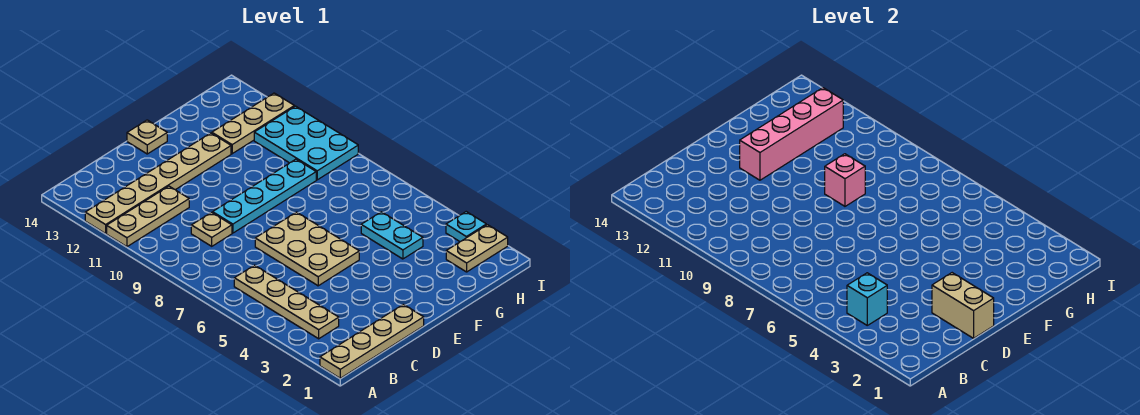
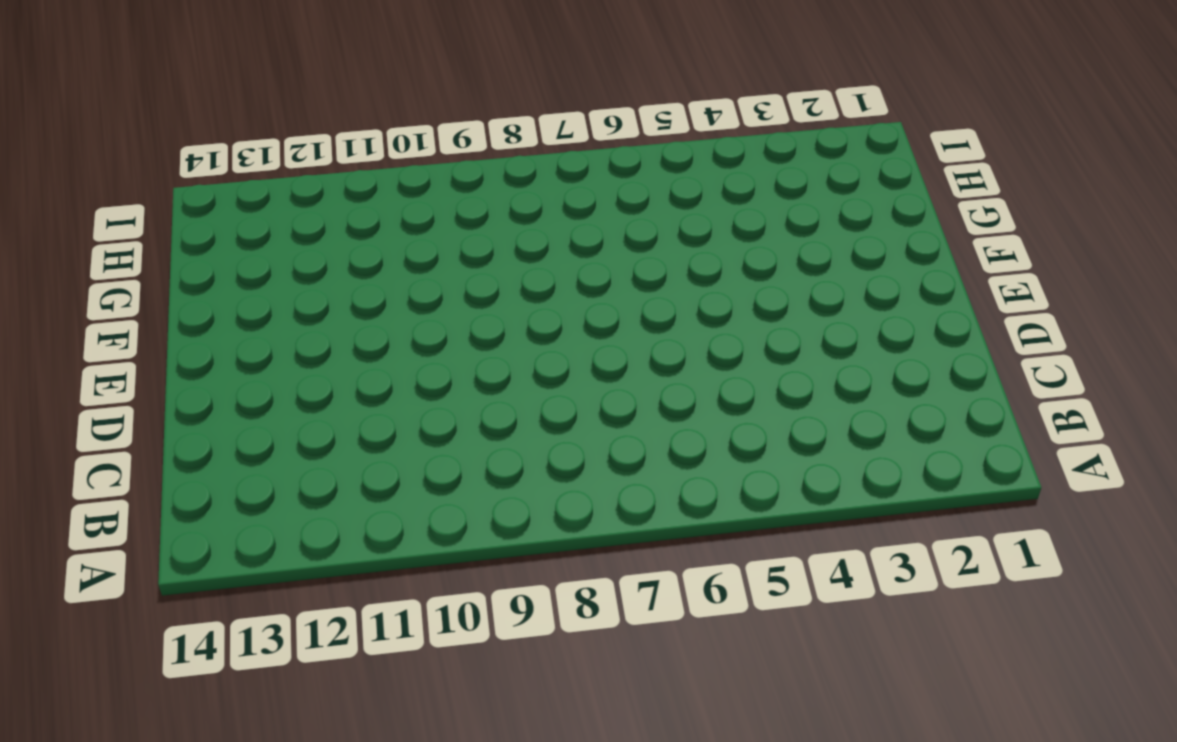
none -> tan 1x4 plate [320,304,424,378]
none -> tan 1x3 plate [107,186,189,247]
none -> tan 1x6 plate [85,133,231,233]

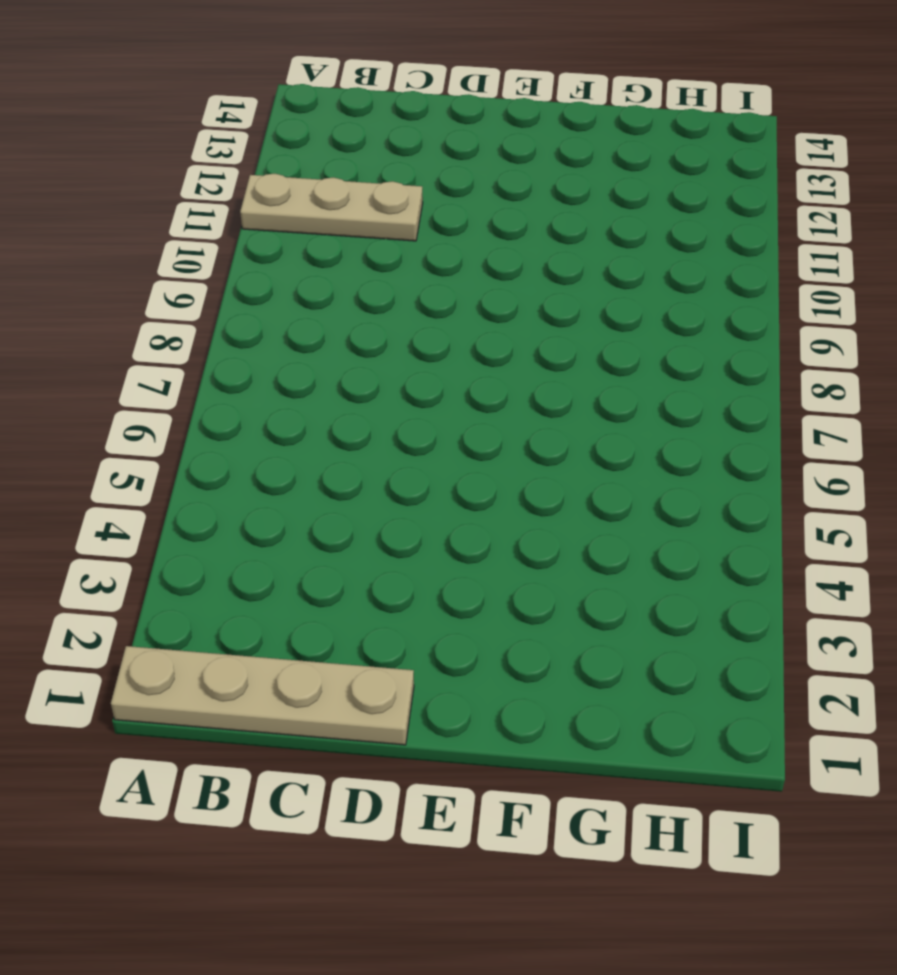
none -> tan 1x6 plate [85,133,231,233]
none -> tan 1x4 plate [234,265,339,339]
none -> tan 1x1 plate [191,212,232,246]

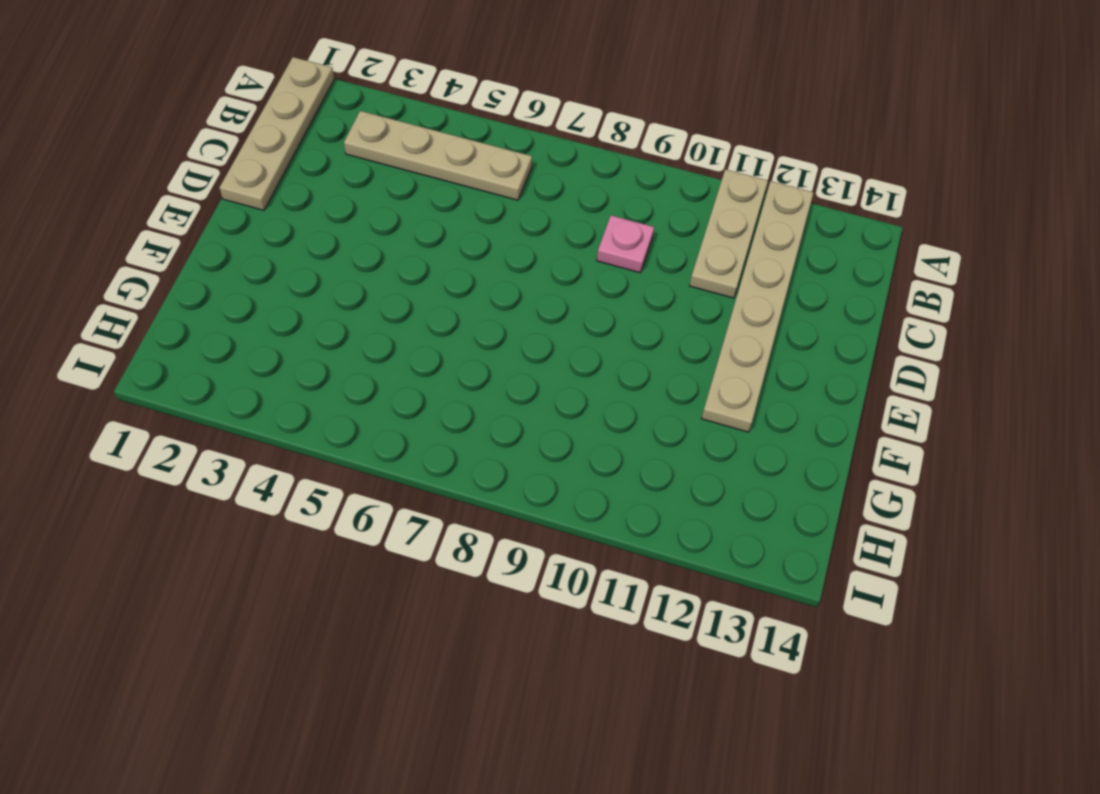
pink 1x1 plate [597,215,654,273] -> tan 1x1 plate [191,212,232,246]
none -> tan 2x3 plate [255,212,359,286]
none -> cyan 1x4 plate [213,159,316,233]
none -> tan 1x1 plate [127,120,167,154]

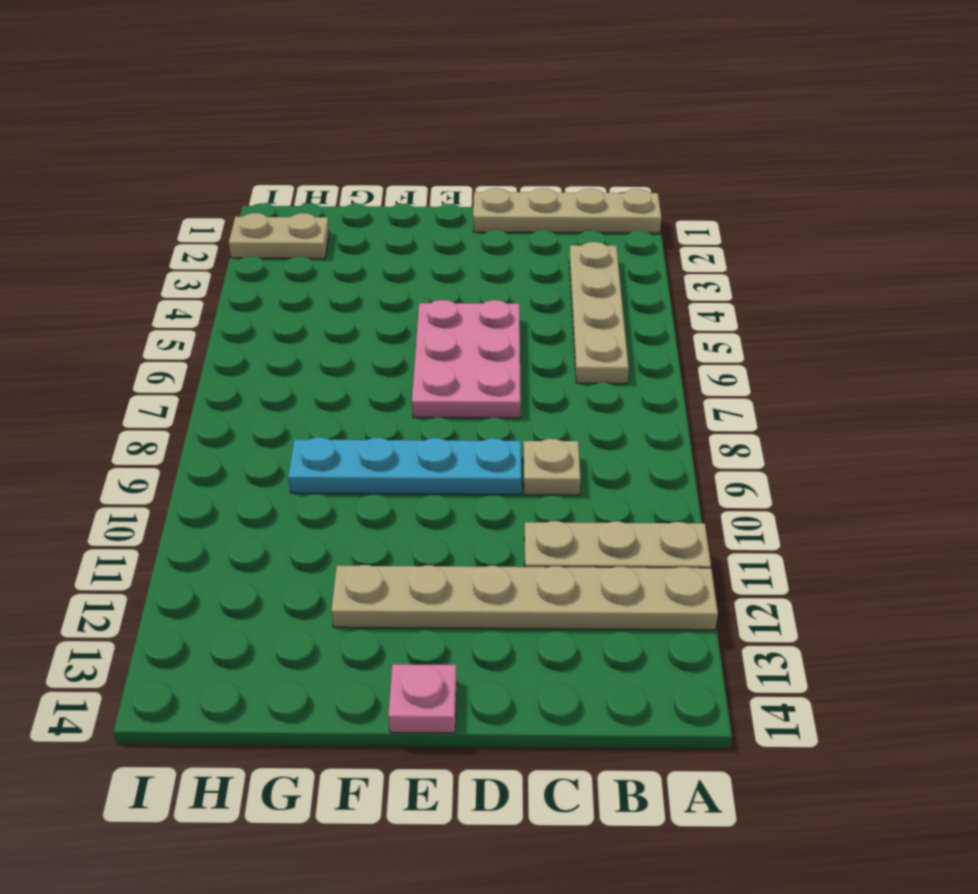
pink 2x3 plate [412,300,521,418] -> tan 2x3 plate [255,212,359,286]
pink 1x1 plate [388,664,457,733] -> tan 1x1 plate [127,120,167,154]
none -> cyan 1x2 plate [361,212,423,259]
none -> tan 1x3 plate [212,93,294,154]
none -> cyan 2x3 plate [254,106,358,180]

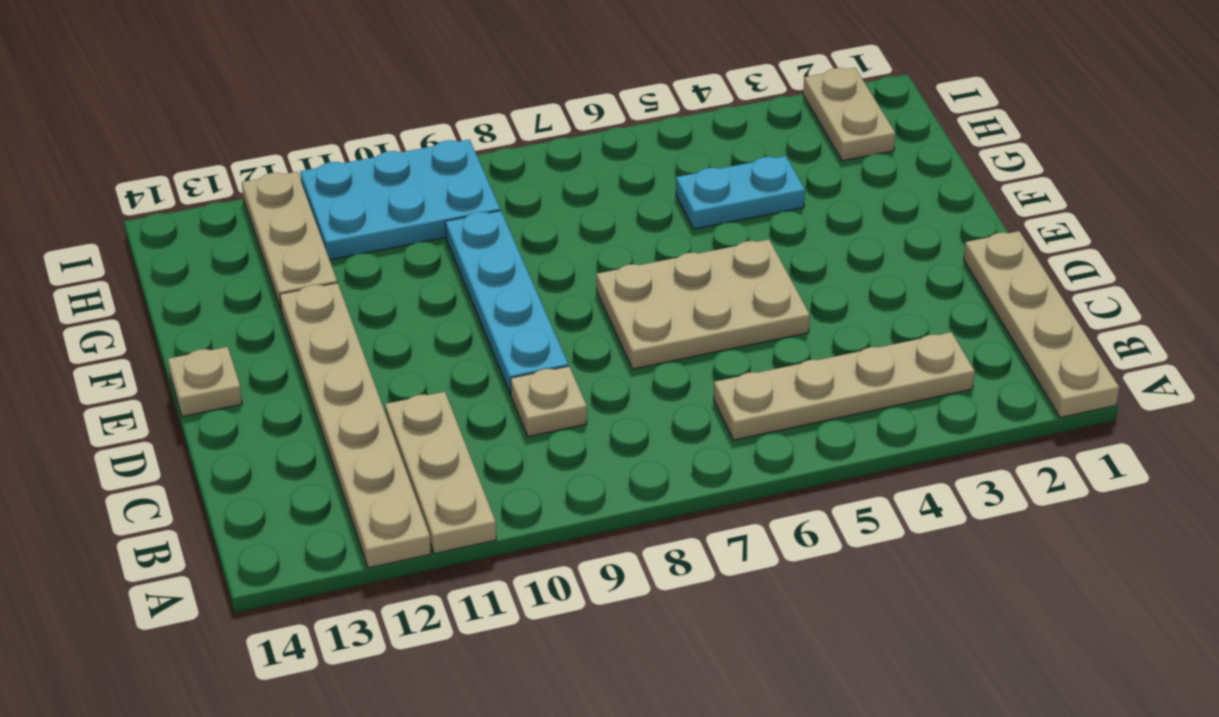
none -> cyan 1x1 plate [446,212,486,241]
none -> cyan 1x1 brick [847,273,887,325]
none -> tan 1x2 brick [932,273,994,338]

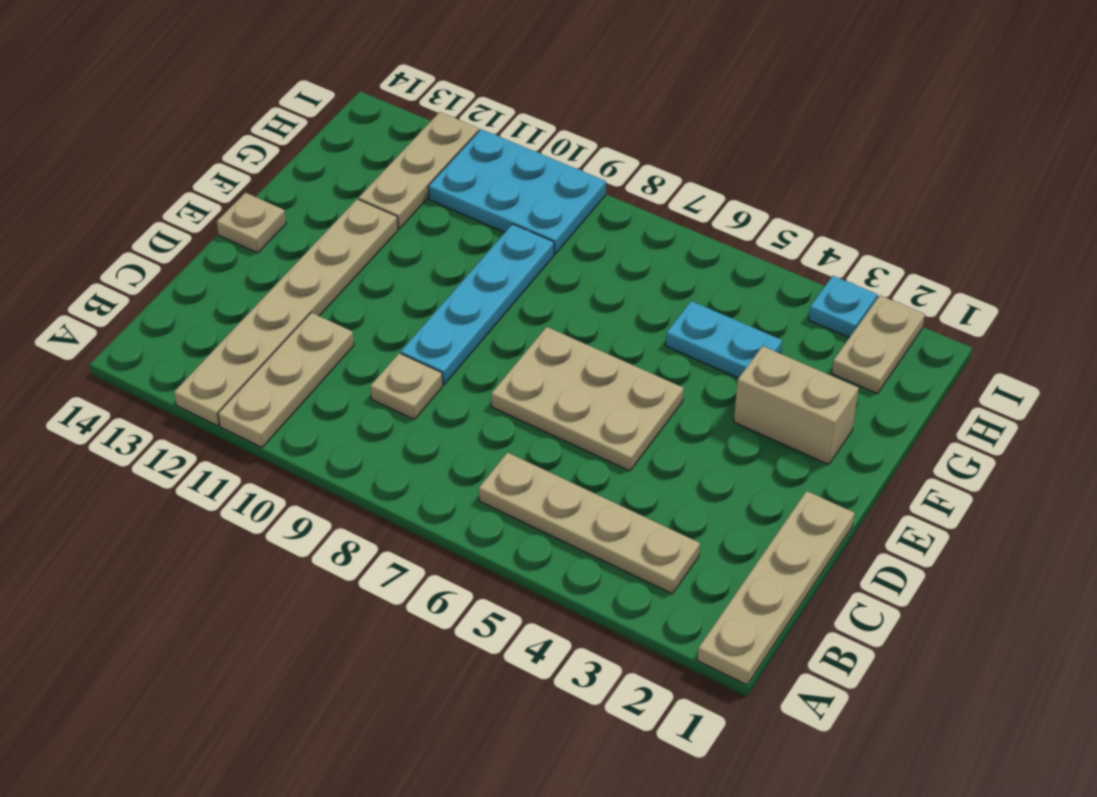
tan 1x2 brick [734,346,859,465] -> tan 1x2 brick moved to [932,273,994,338]
none -> cyan 1x1 brick [847,273,887,325]
none -> pink 1x4 brick [740,88,843,180]
none -> pink 1x1 brick [825,154,865,206]

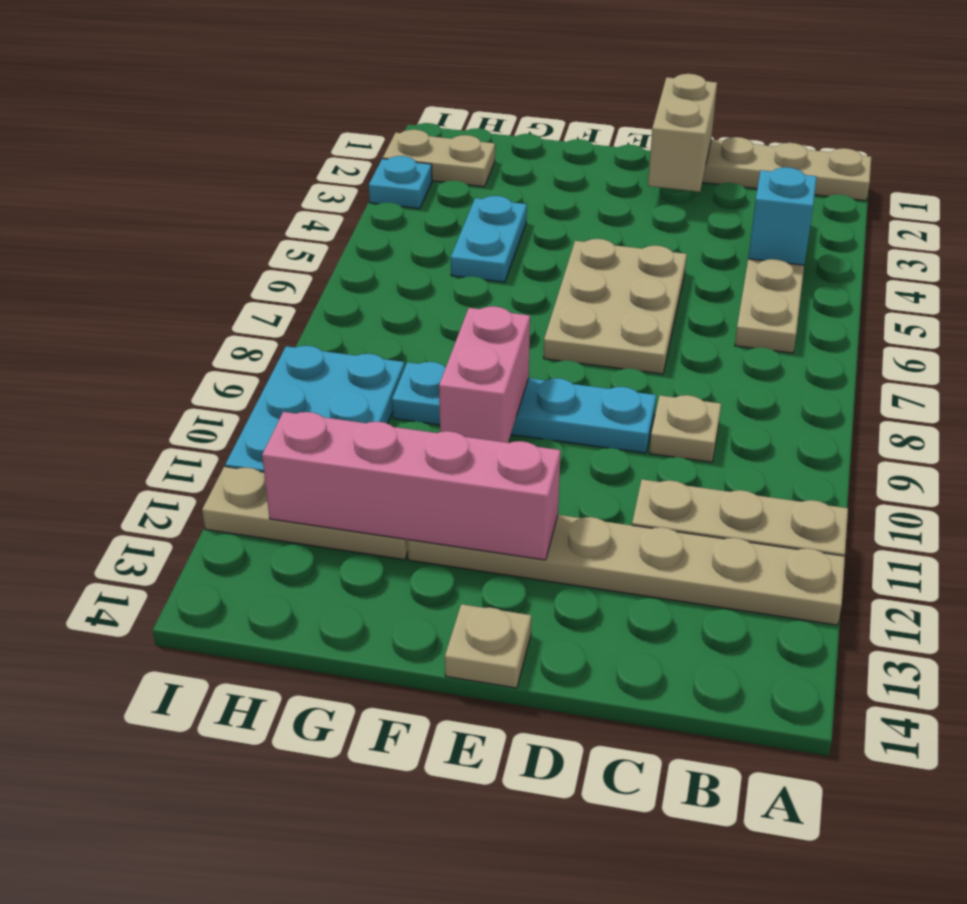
pink 1x2 brick [439,306,530,443] -> pink 1x1 brick [825,154,865,206]

